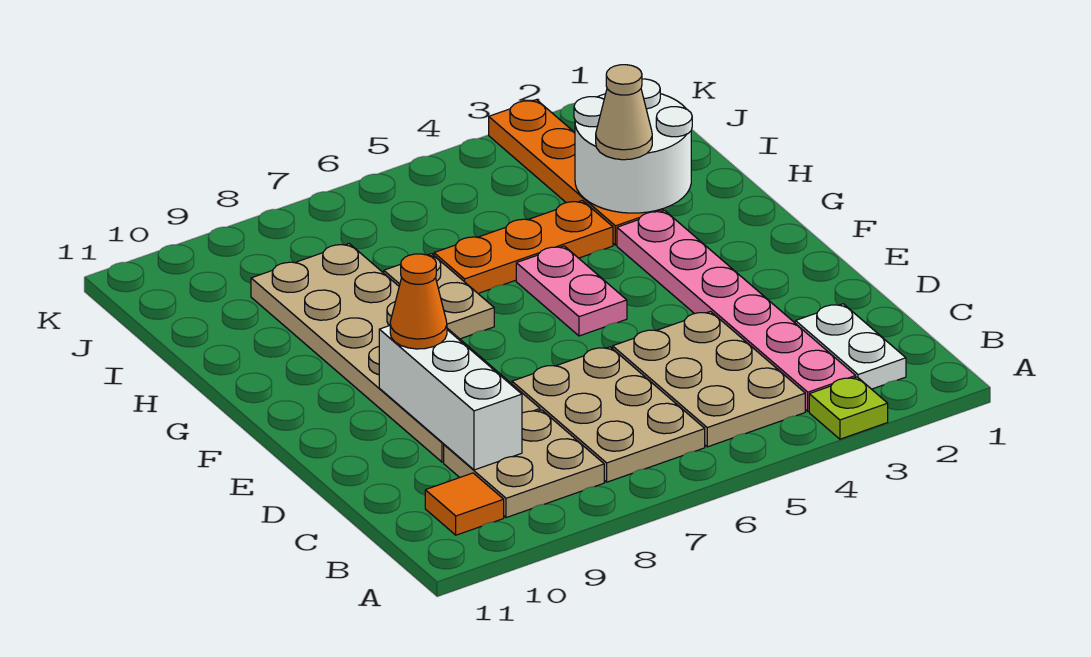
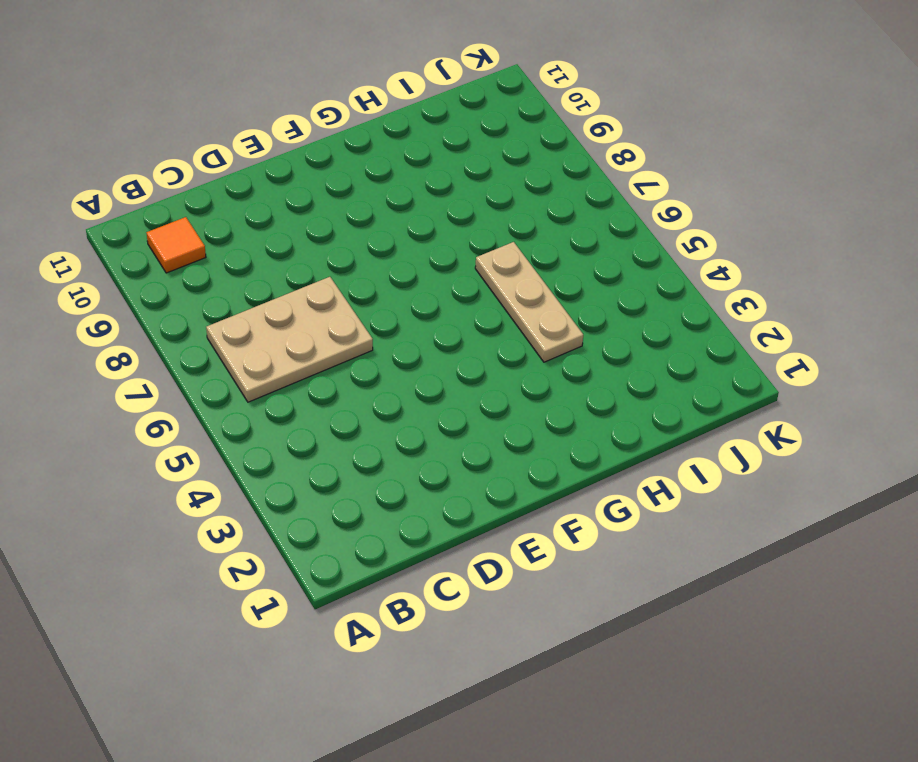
tan 1x3 plate [475,242,583,362] -> orange 1x3 plate [434,201,613,293]
none -> lime 1x1 plate [809,377,888,439]
none -> white 1x2 plate [795,304,906,389]
none -> pink 1x6 plate [617,211,856,411]

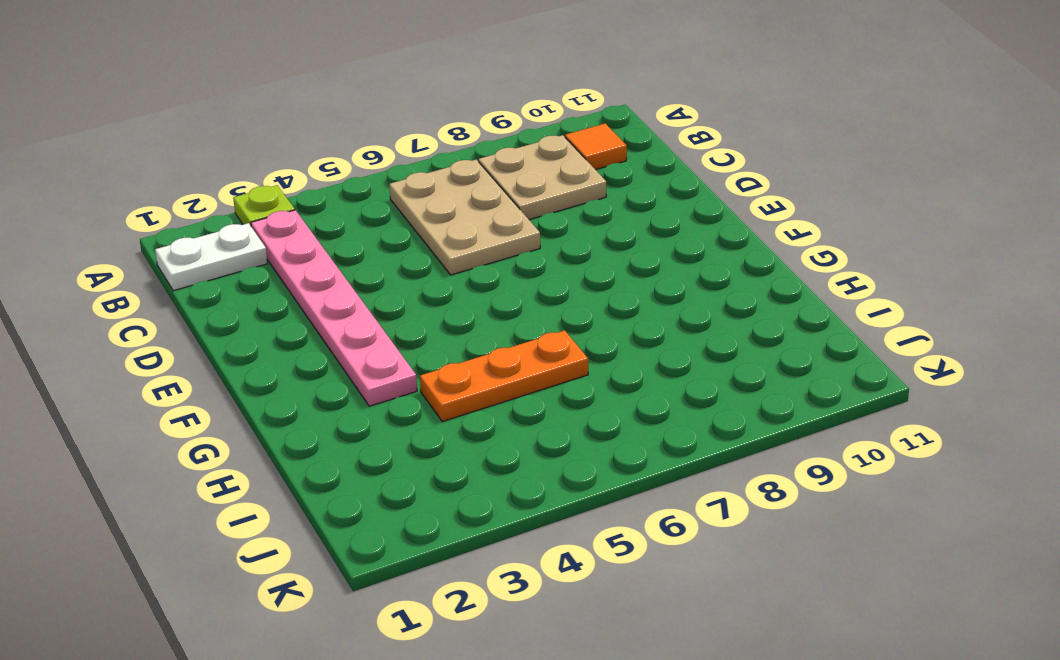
white 1x2 plate [155,223,267,291] -> white 1x2 plate turned to [795,304,906,389]
none -> tan 2x3 plate [613,311,805,447]
none -> tan 2x6 plate [251,244,540,462]
none -> pink 1x2 plate [516,246,627,336]

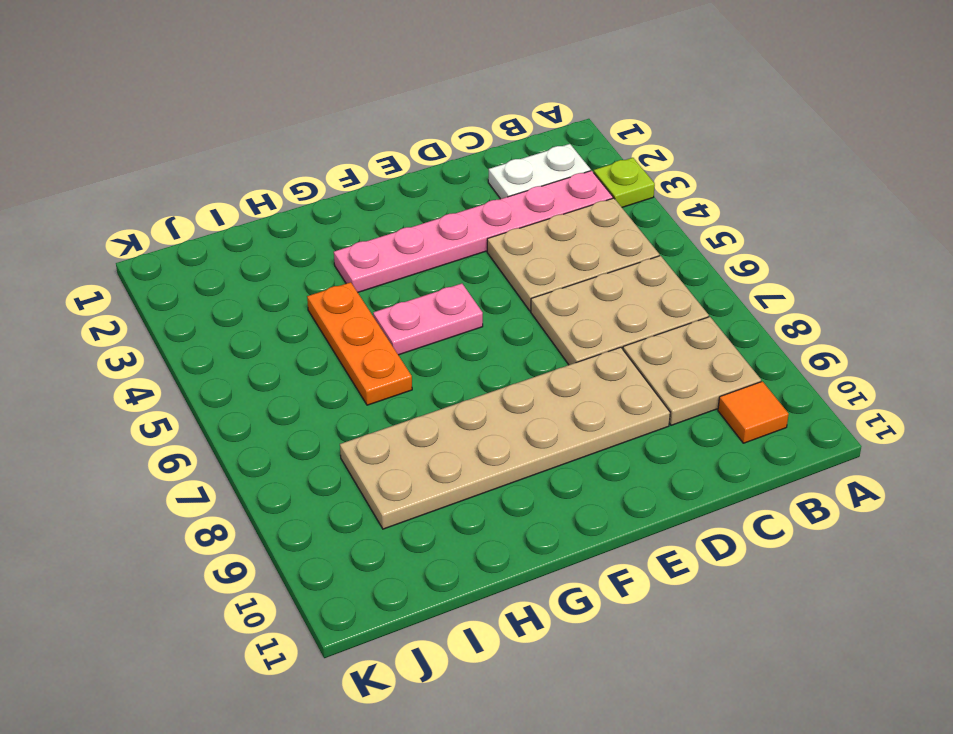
none -> tan 1x2 plate [384,254,494,339]
none -> orange 1x4 plate [489,100,663,245]
none -> white 1x3 brick [379,325,522,470]

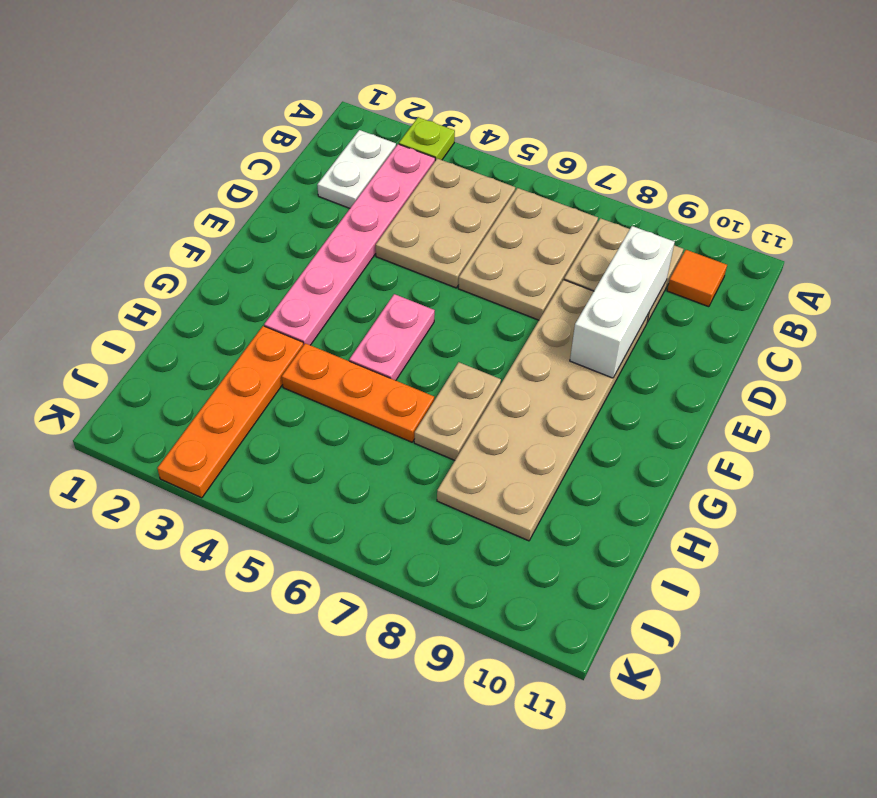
none -> white 2x2 round brick [574,79,692,213]
none -> orange 1x1 cone [390,254,447,349]
none -> tan 1x1 cone [596,65,652,160]

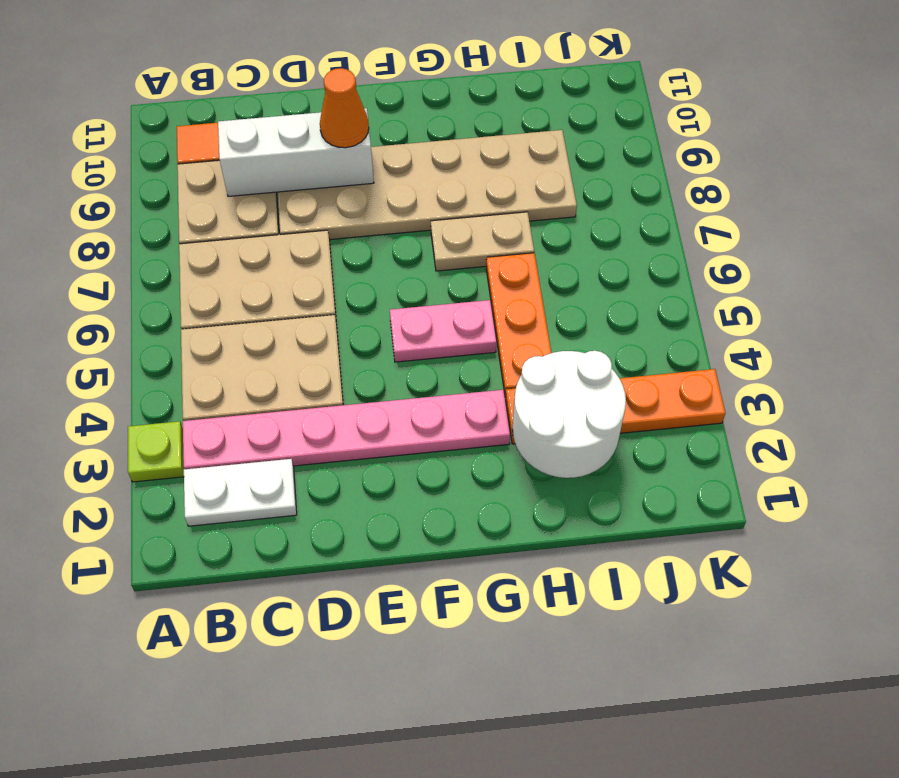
none -> tan 1x1 cone [596,65,652,160]

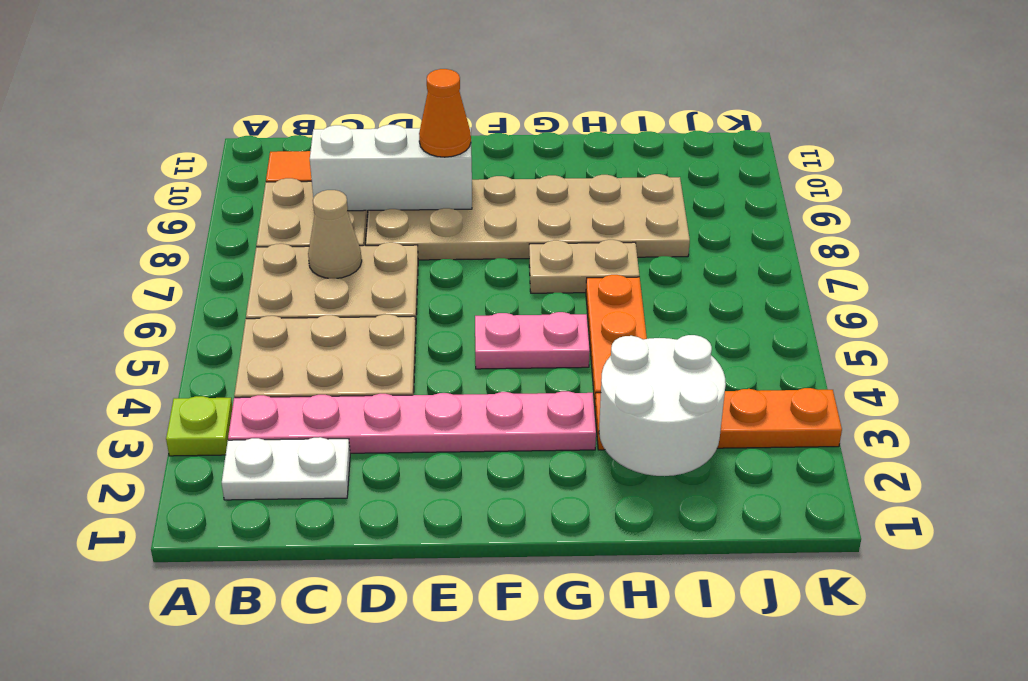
tan 1x1 cone [308,190,362,278] -> tan 1x1 cone moved to [596,65,652,160]

